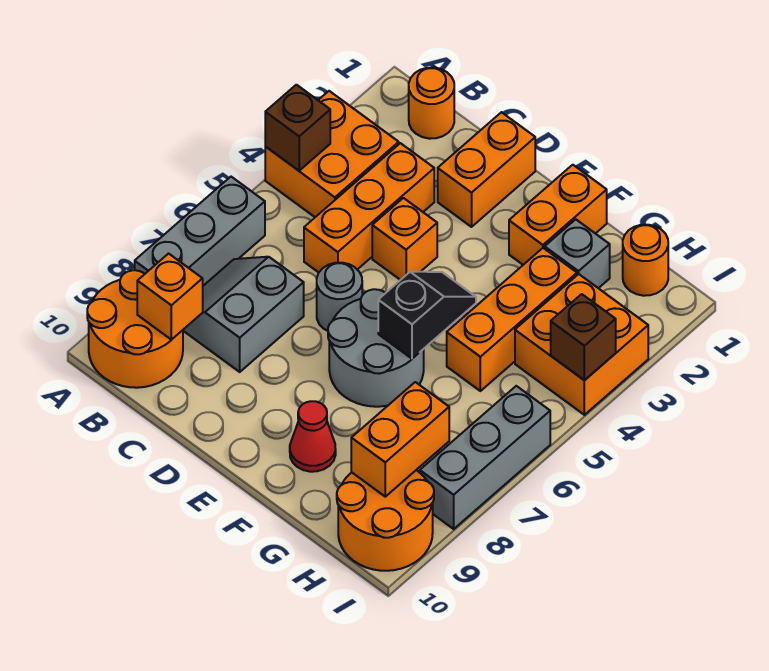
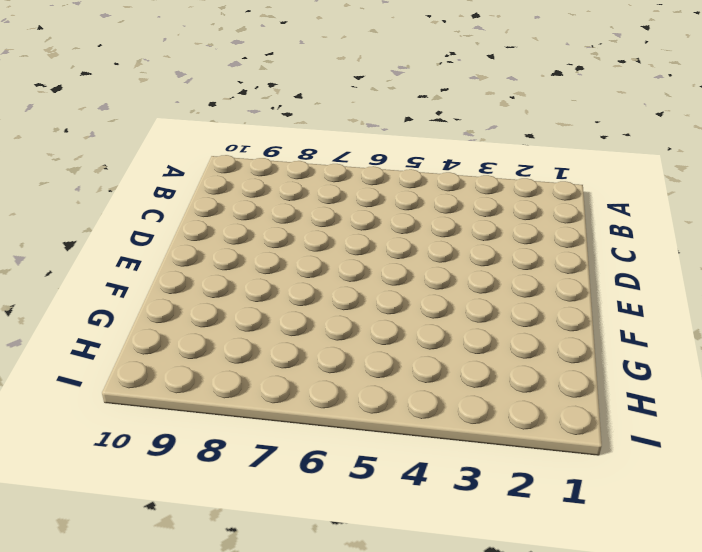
none -> orange 2x2 brick [265,91,399,217]
none -> grey 1x3 brick [135,177,265,286]
none -> orange 2x2 round brick [87,270,183,388]

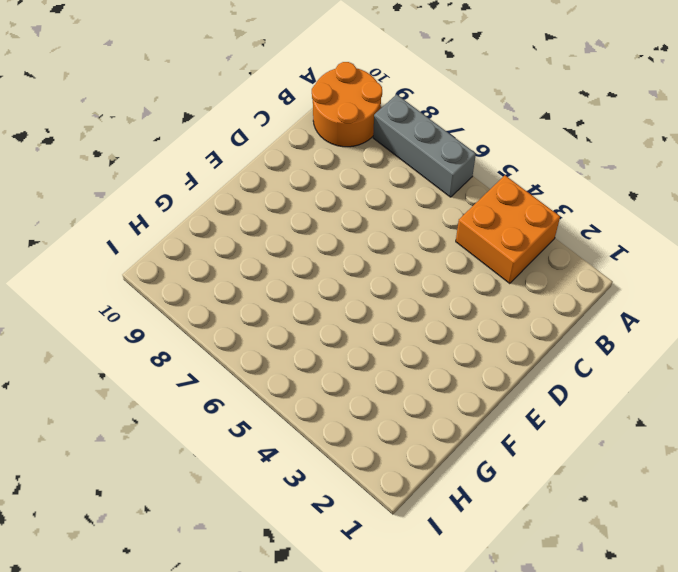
none -> orange 1x1 round brick [409,68,454,139]
none -> grey 2x2 slope [183,257,304,372]
none -> orange 1x3 brick [304,143,434,272]

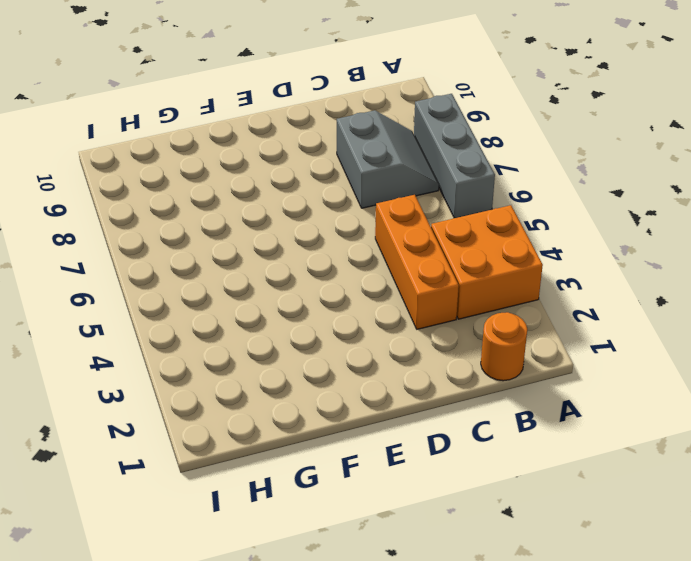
none -> orange 2x2 round brick [87,270,183,388]
none -> orange 1x2 brick [438,112,535,227]
none -> orange 1x1 brick [372,198,437,280]

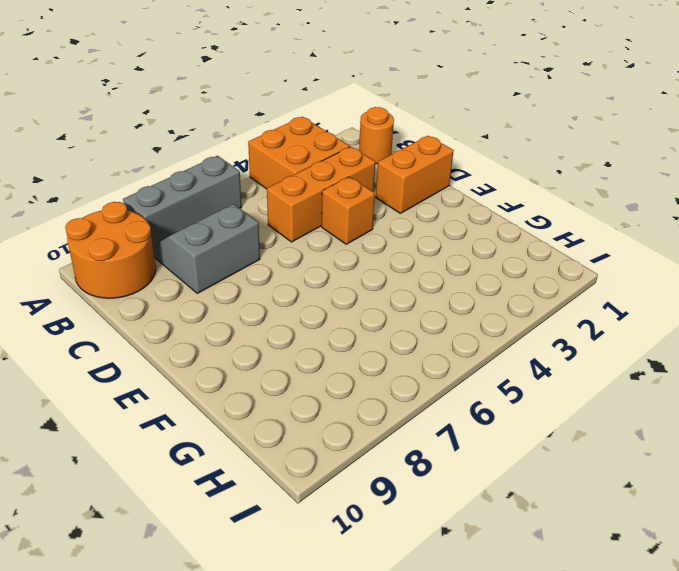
none -> grey 1x1 round brick [317,263,362,331]
none -> grey 2x2 round brick [328,289,424,407]
none -> orange 1x2 brick [509,165,607,265]

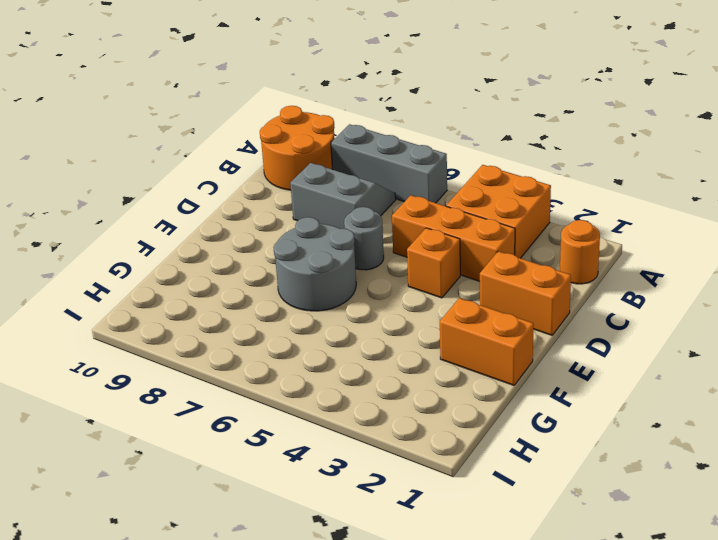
none -> red 1x1 cone [290,401,336,472]
none -> grey 1x1 brick [545,219,610,288]
none -> orange 1x3 brick [447,248,577,391]

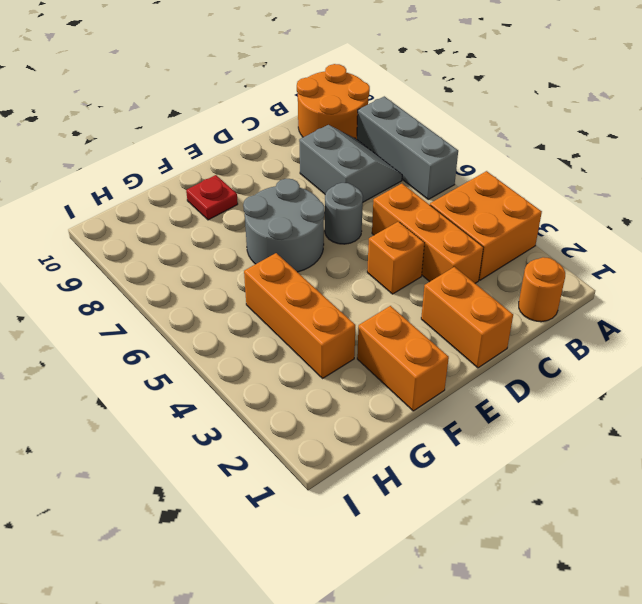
red 1x1 plate [186,175,238,220] -> red 1x1 cone [290,401,336,472]
none -> grey 1x1 brick [545,219,610,288]
none -> orange 1x1 round brick [623,225,668,296]
none -> orange 2x2 brick [515,274,648,415]

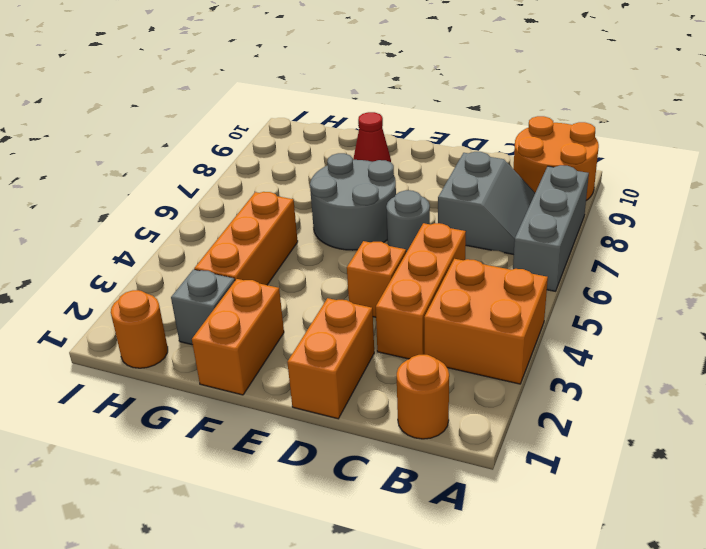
none -> orange 2x2 brick [515,274,648,415]
none -> orange 2x2 round brick [337,470,434,571]
none -> grey 1x3 brick [420,386,550,529]

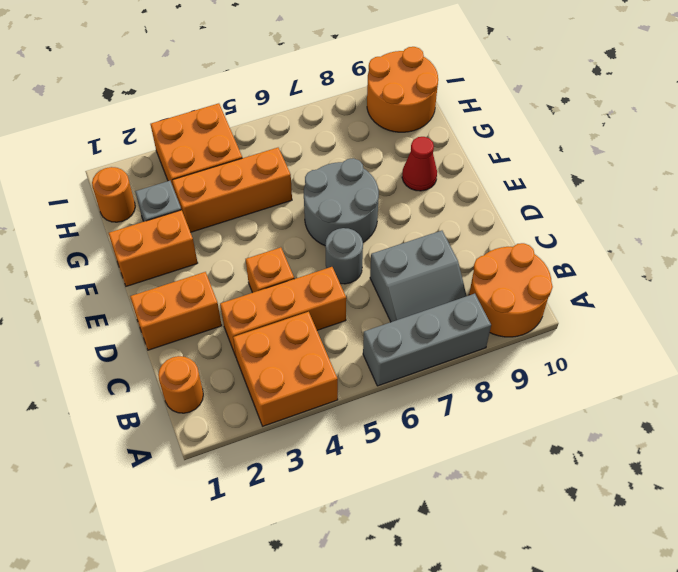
none -> grey 1x3 brick [420,386,550,529]
none -> brown 1x1 brick [265,85,330,171]
none -> orange 1x1 brick [137,254,203,340]

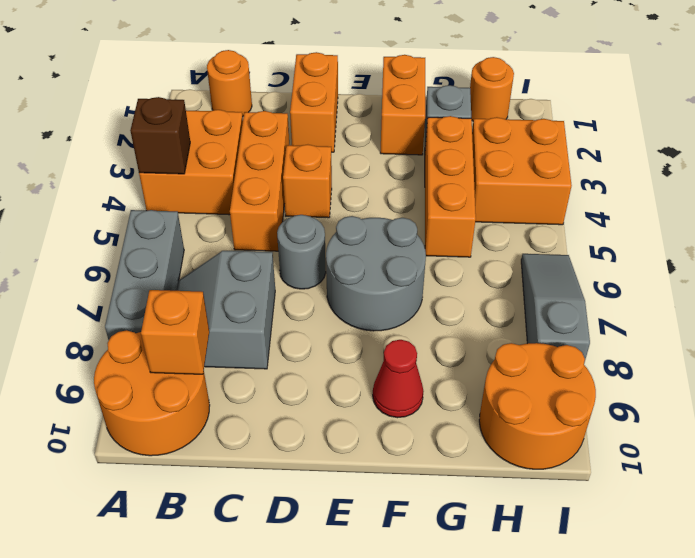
grey 1x3 slope [521,254,590,363] -> grey 1x3 brick [420,386,550,529]
none -> black 1x2 slope [378,272,476,359]
none -> orange 1x2 brick [351,382,449,497]
none -> brown 1x1 brick [551,294,616,380]

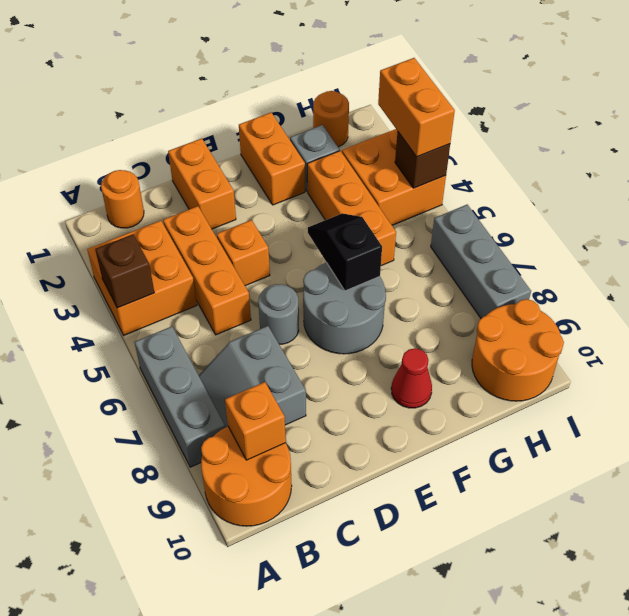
orange 1x2 brick [378,58,455,157] -> orange 1x2 brick moved to [351,382,449,497]

